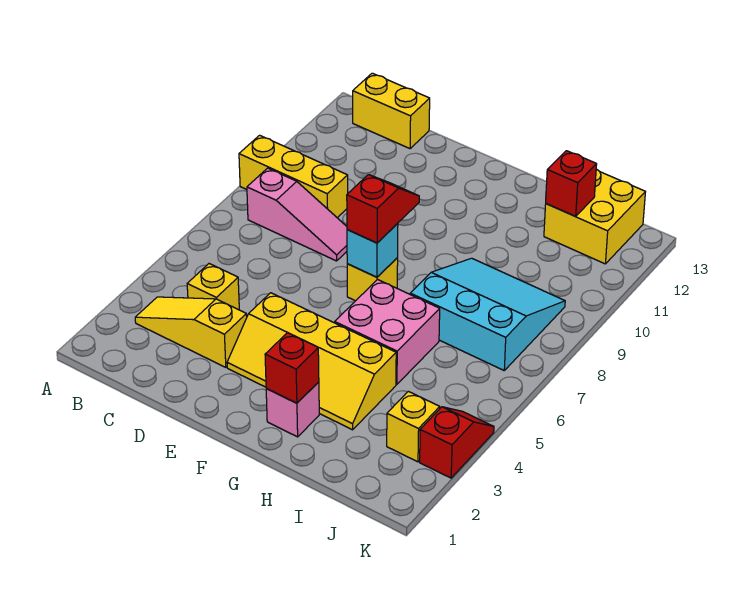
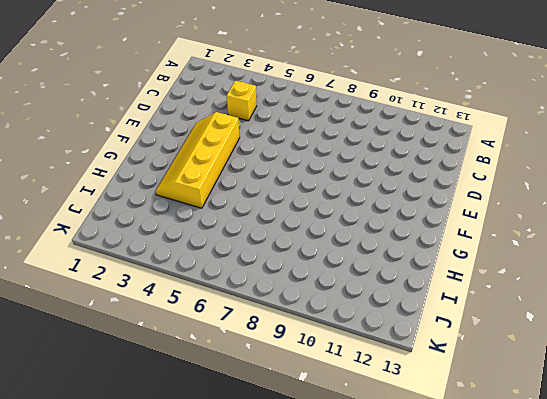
none -> yellow 1x3 brick [239,135,348,218]
none -> yellow 1x3 slope [135,297,247,367]
none -> pink 1x3 slope [247,168,347,261]

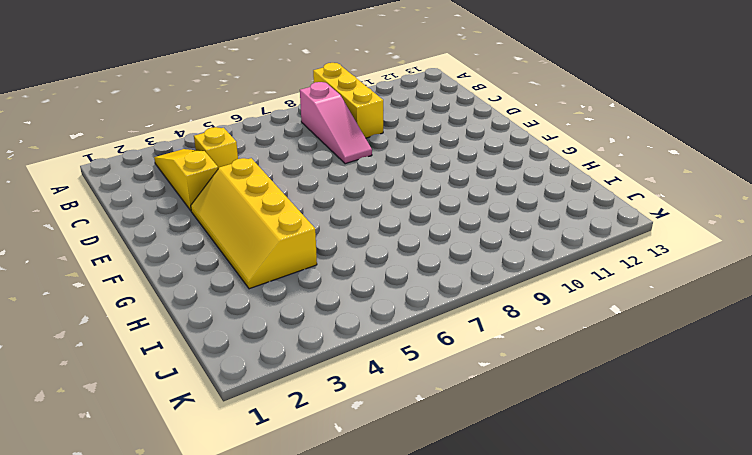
none -> yellow 1x2 brick [353,73,430,149]
none -> yellow 1x1 brick [347,258,398,301]
none -> pink 1x1 brick [266,382,319,437]

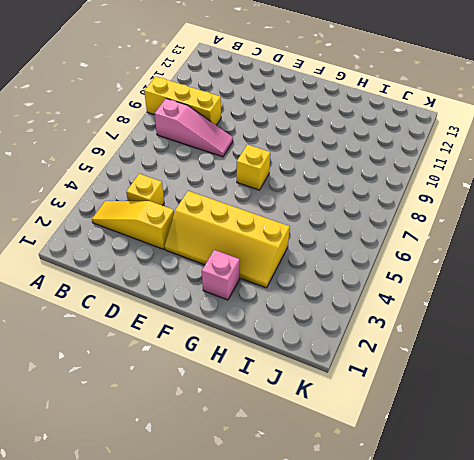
none -> yellow 1x2 brick [353,73,430,149]
none -> pink 2x2 brick [335,280,440,384]
none -> cyan 3x3 slope [410,258,565,370]

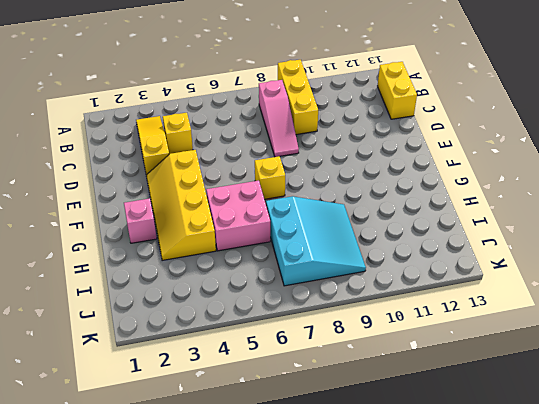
none -> yellow 2x2 brick [544,169,645,264]
none -> yellow 1x1 brick [387,391,440,462]
none -> red 1x2 slope [420,407,494,478]

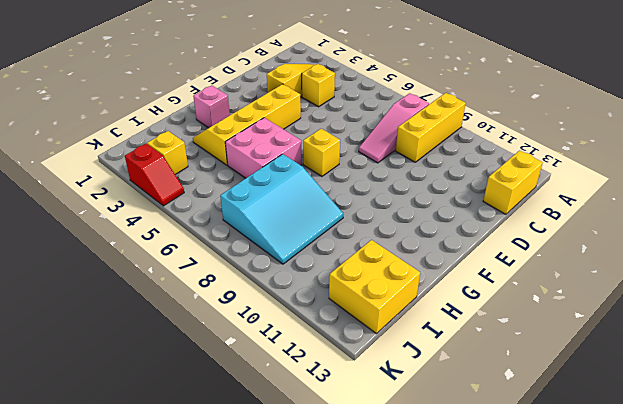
none -> cyan 1x1 brick [347,223,398,277]
none -> red 1x1 brick [265,333,319,403]
none -> red 1x1 brick [546,151,597,216]

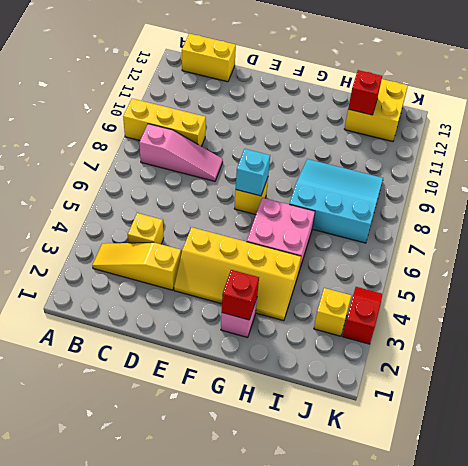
none -> red 1x2 slope [347,175,419,243]

